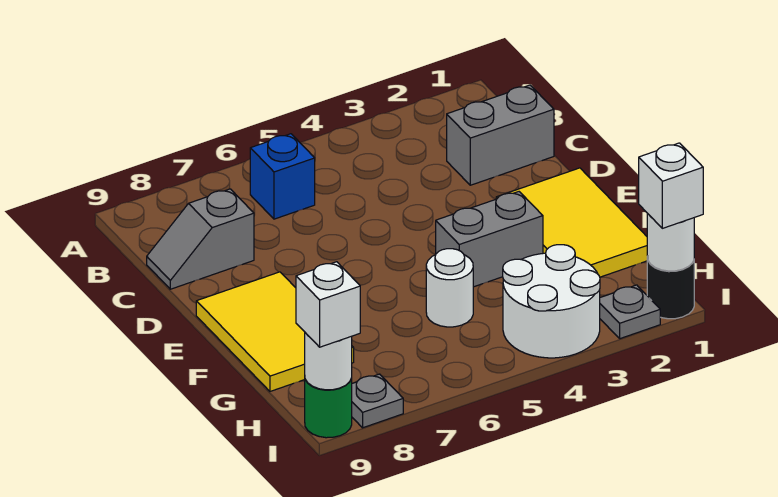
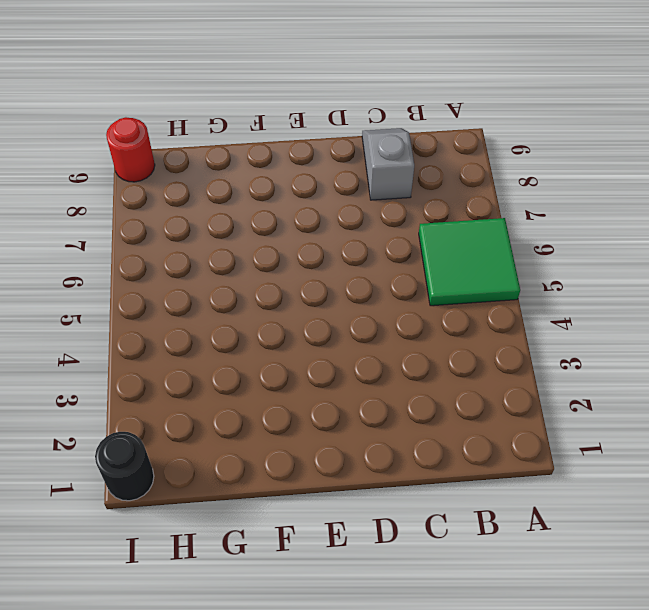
green 2x2 tile [419,218,520,306] -> blue 1x1 brick [250,134,315,219]
red 1x1 round brick [106,117,155,182] -> green 1x1 round brick [305,378,352,438]
none -> grey 1x2 brick [447,85,554,185]
none -> yellow 2x3 tile [496,168,647,277]
none -> yellow 2x3 tile [196,272,354,391]

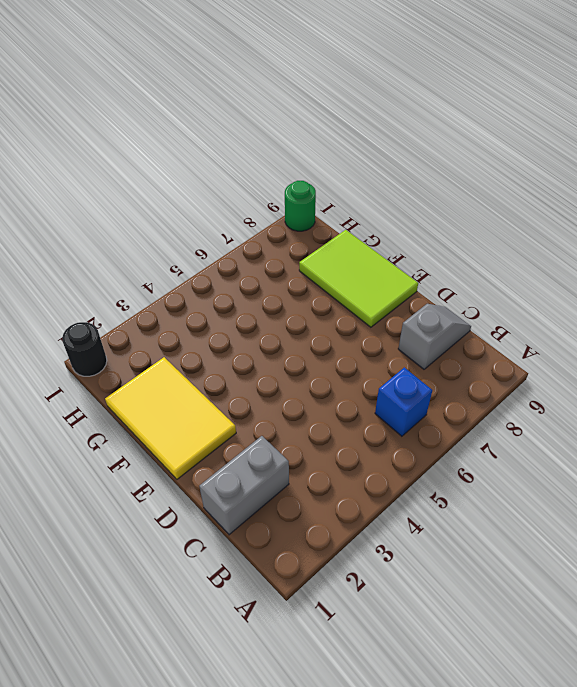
lime 2x3 tile [299,230,418,327] -> yellow 2x3 tile [196,272,354,391]
none -> grey 1x2 brick [436,192,543,287]
none -> white 1x1 round brick [426,249,473,327]
none -> white 2x2 round brick [503,245,600,358]

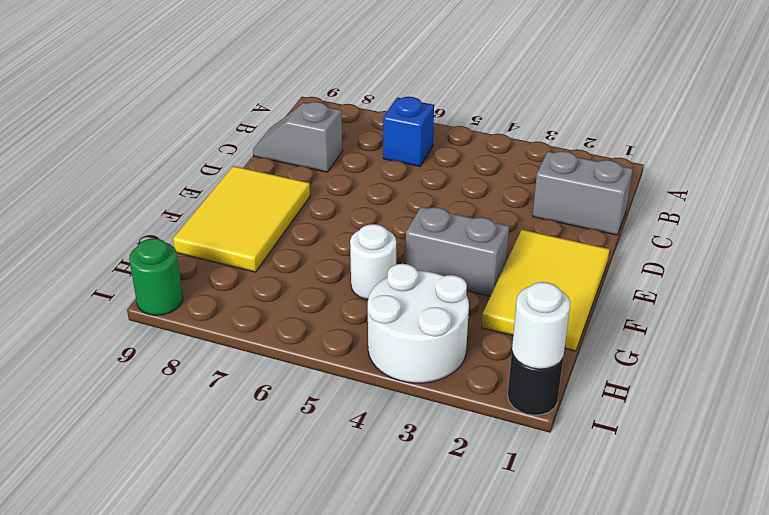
none -> grey 1x1 plate [600,285,660,339]
none -> grey 1x1 plate [352,374,403,428]
none -> white 1x1 round brick [305,333,352,390]

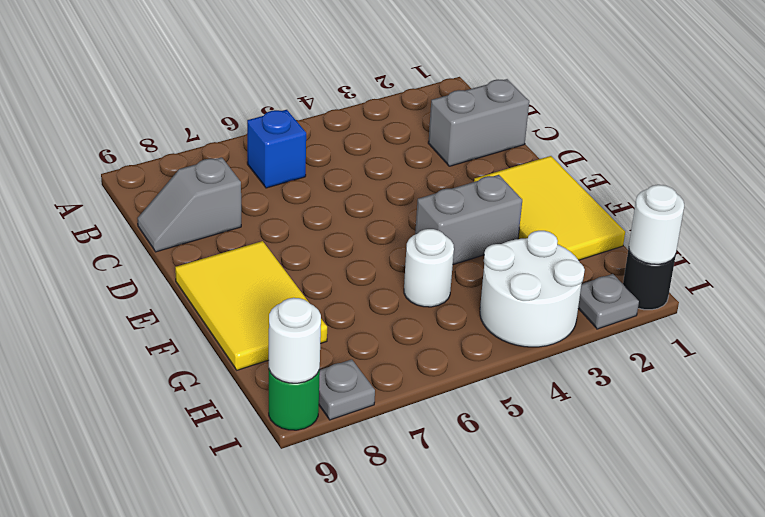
none -> white 1x1 brick [639,143,703,228]
none -> white 1x1 brick [296,262,360,347]

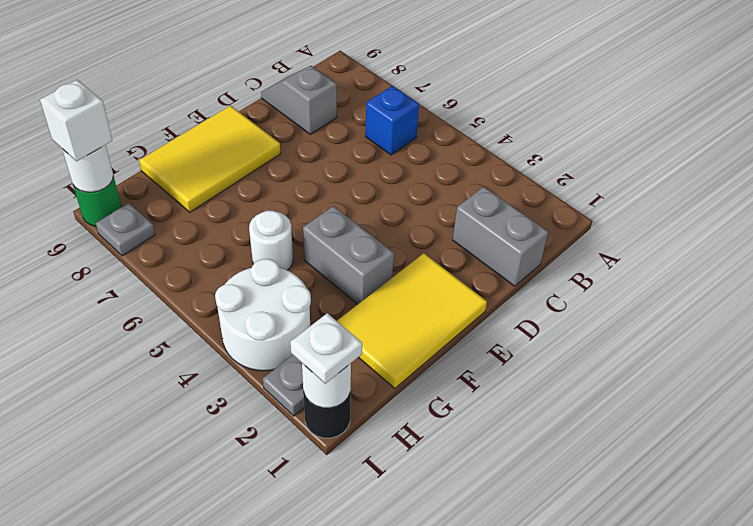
white 1x1 plate [290,313,362,384] -> white 1x1 brick [639,143,703,228]

